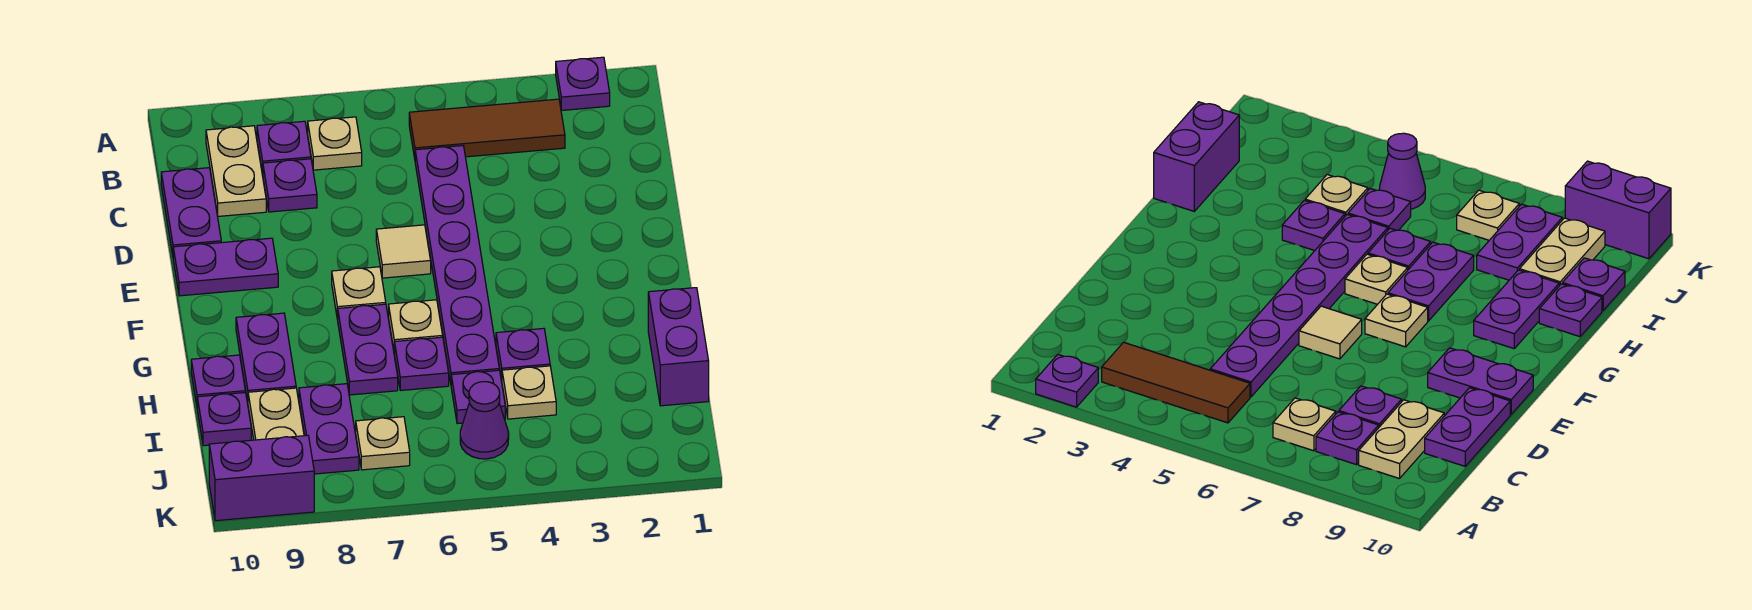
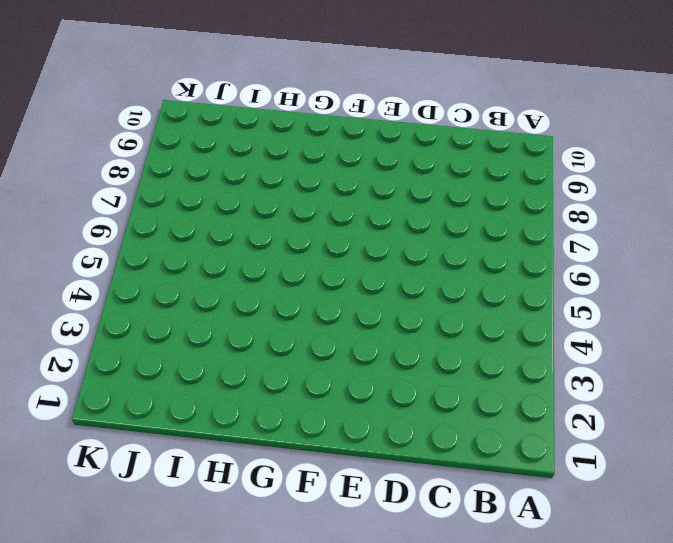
none -> purple 1x1 plate [556,57,610,110]
none -> brown 1x3 tile [409,99,565,158]
none -> tan 1x1 plate [308,117,362,170]

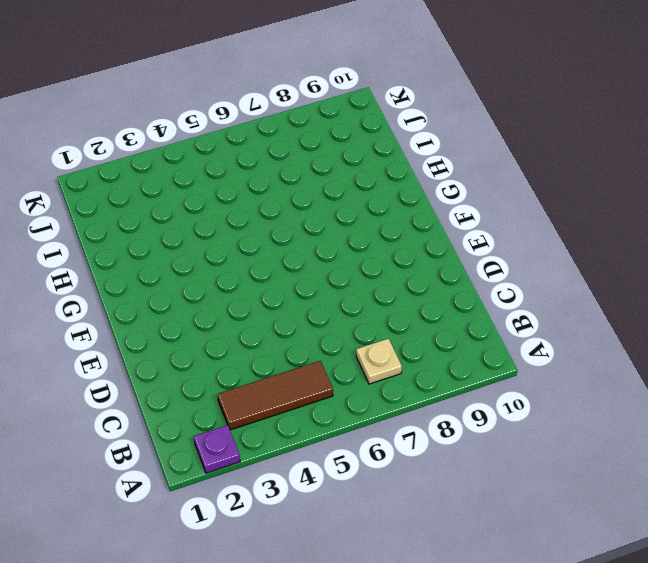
none -> purple 1x1 plate [257,121,311,174]
none -> tan 1x2 plate [206,126,266,216]
none -> purple 1x6 plate [415,146,499,383]

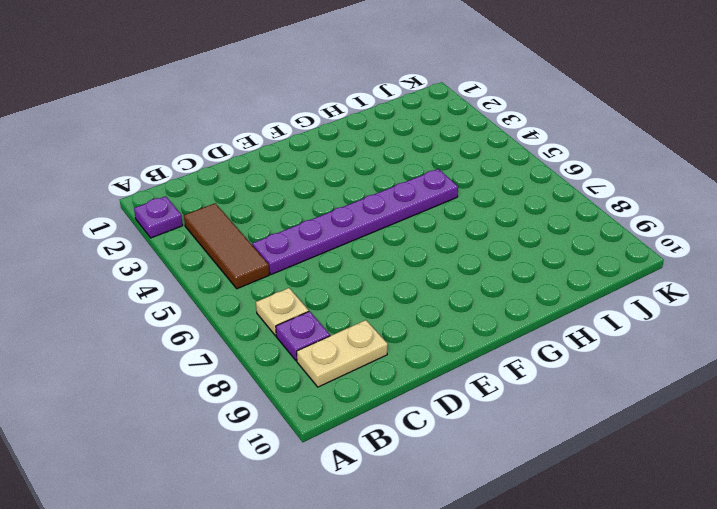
none -> purple 1x1 plate [263,159,317,212]
none -> purple 1x2 plate [161,168,221,255]
none -> tan 1x1 tile [376,225,431,278]

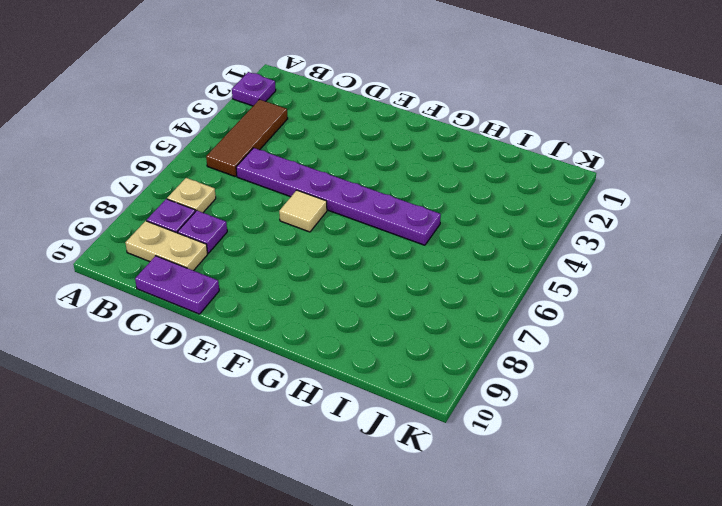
none -> purple 1x2 plate [173,238,278,296]
none -> tan 1x1 plate [332,267,386,320]
none -> tan 1x1 plate [389,300,443,353]

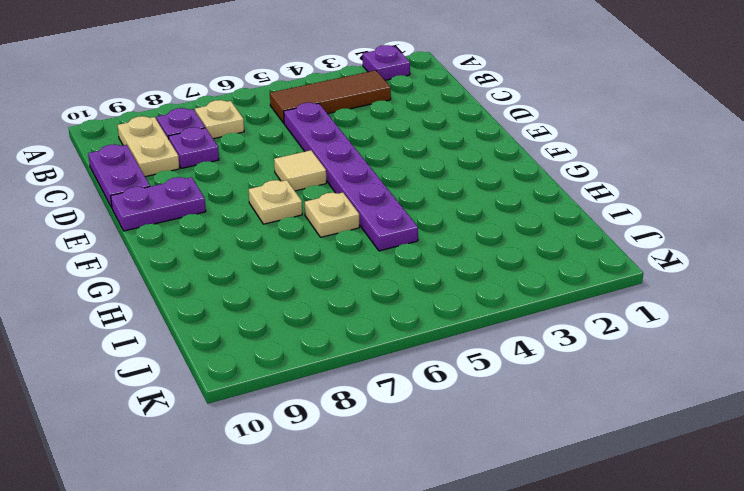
none -> purple 1x2 plate [338,304,398,395]
none -> purple 1x2 plate [236,313,296,402]
none -> purple 1x2 brick [648,288,709,406]

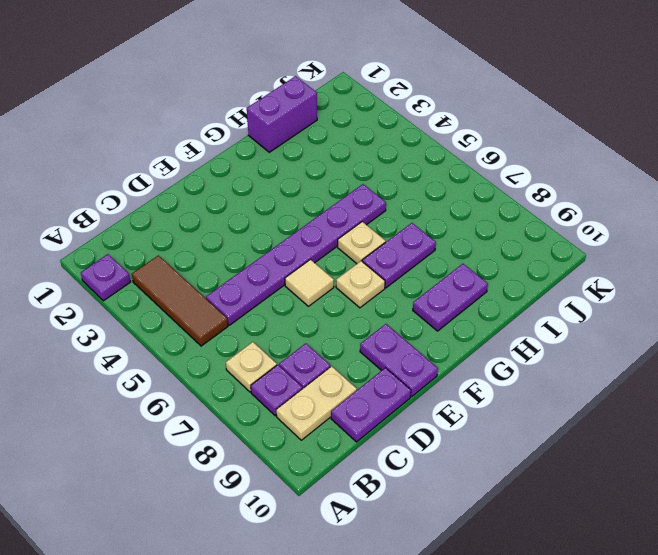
none -> purple 1x1 plate [496,328,550,380]
none -> purple 1x1 plate [395,337,449,390]
none -> purple 1x1 plate [191,355,245,405]

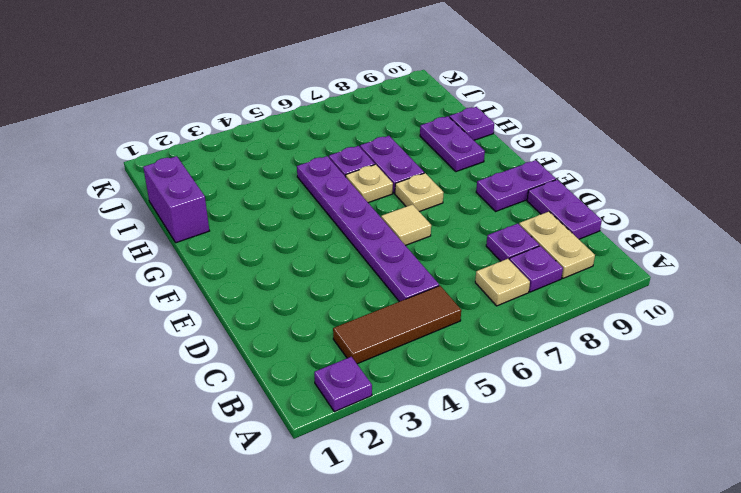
none -> purple 1x1 plate [496,328,550,380]
none -> tan 1x1 plate [502,366,556,419]
none -> purple 1x1 plate [451,370,505,424]

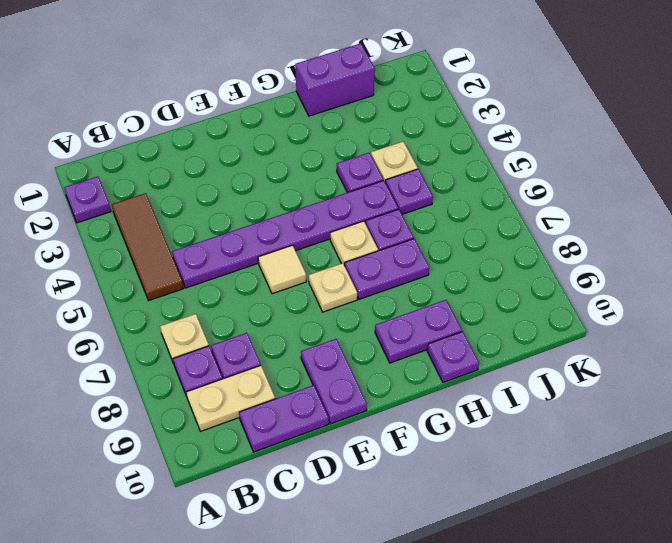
none -> purple 1x2 plate [299,384,359,474]
none -> tan 1x2 plate [248,388,304,440]
none -> purple 1x1 plate [197,393,251,446]

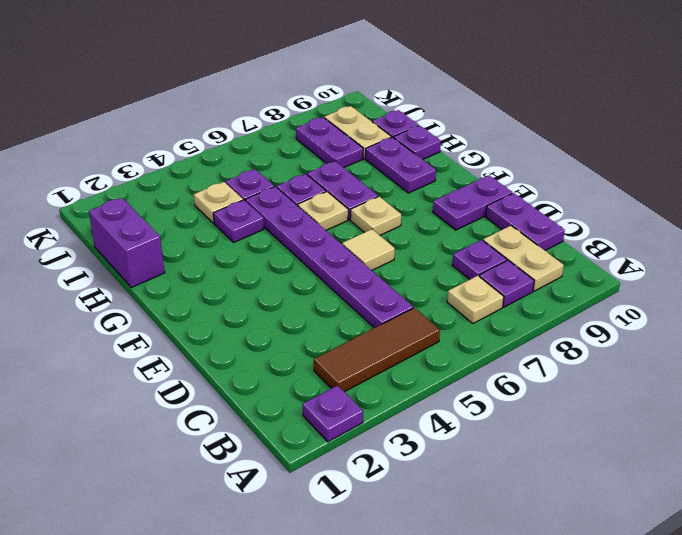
none -> purple 1x1 cone [460,382,509,459]
none -> tan 1x1 plate [356,417,410,470]
none -> purple 1x2 brick [209,435,314,521]

